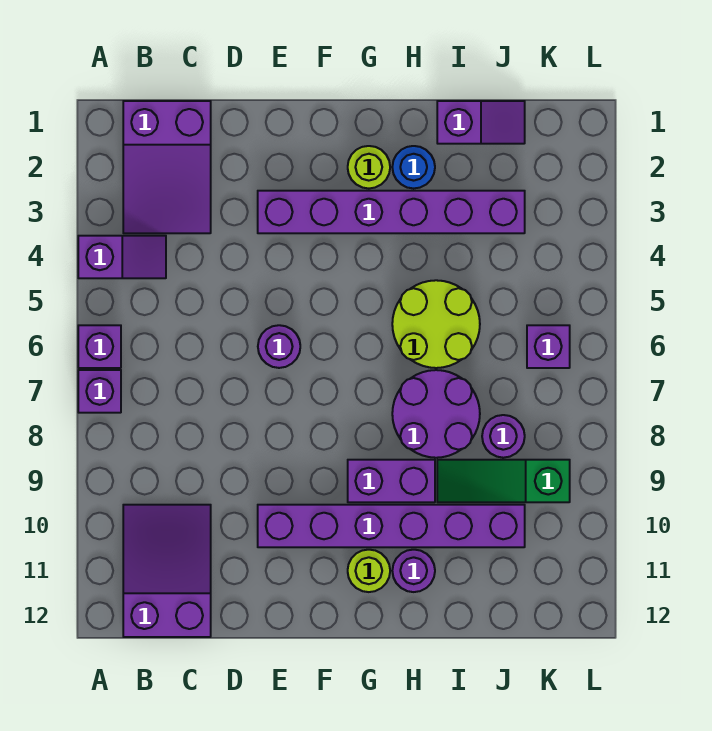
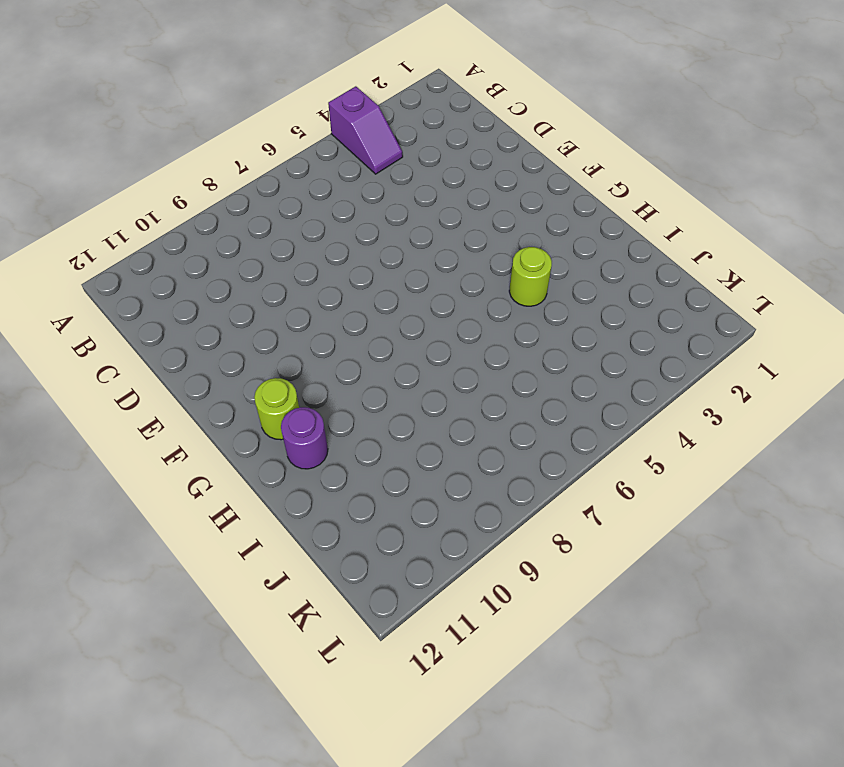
lime 1x1 round brick [509,247,552,306] -> lime 1x1 round brick moved to [348,146,390,188]
none -> purple 1x1 brick [78,325,121,368]
none -> purple 1x1 brick [78,370,121,413]
none -> purple 2x3 slope [123,101,211,233]

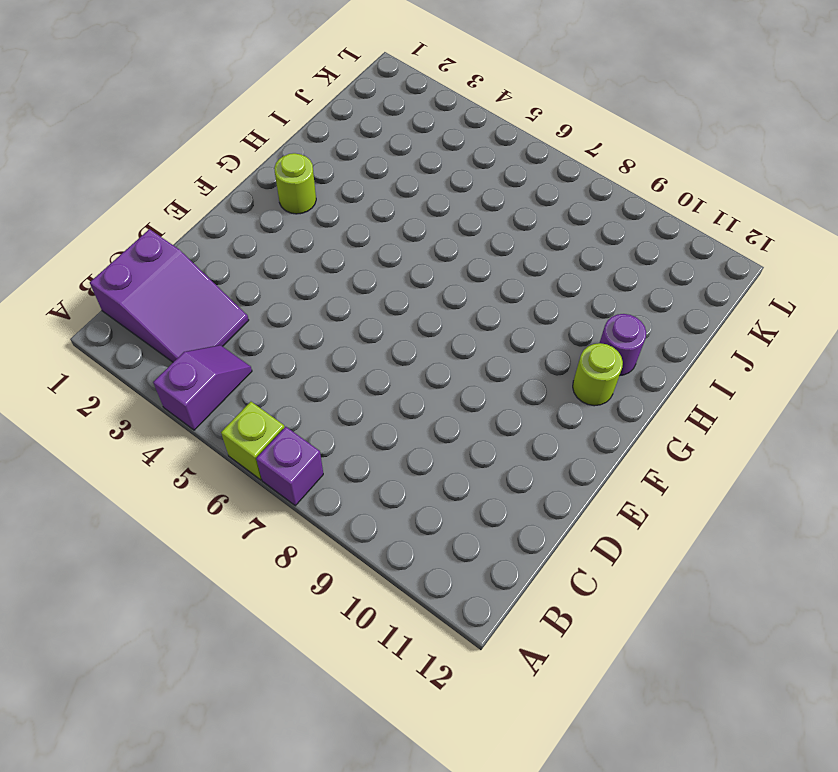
lime 1x1 brick [221,402,285,480] -> purple 1x1 brick [78,325,121,368]
none -> purple 2x3 slope [123,505,211,637]
none -> purple 1x6 brick [258,191,525,233]
none -> purple 1x1 round brick [258,325,300,368]

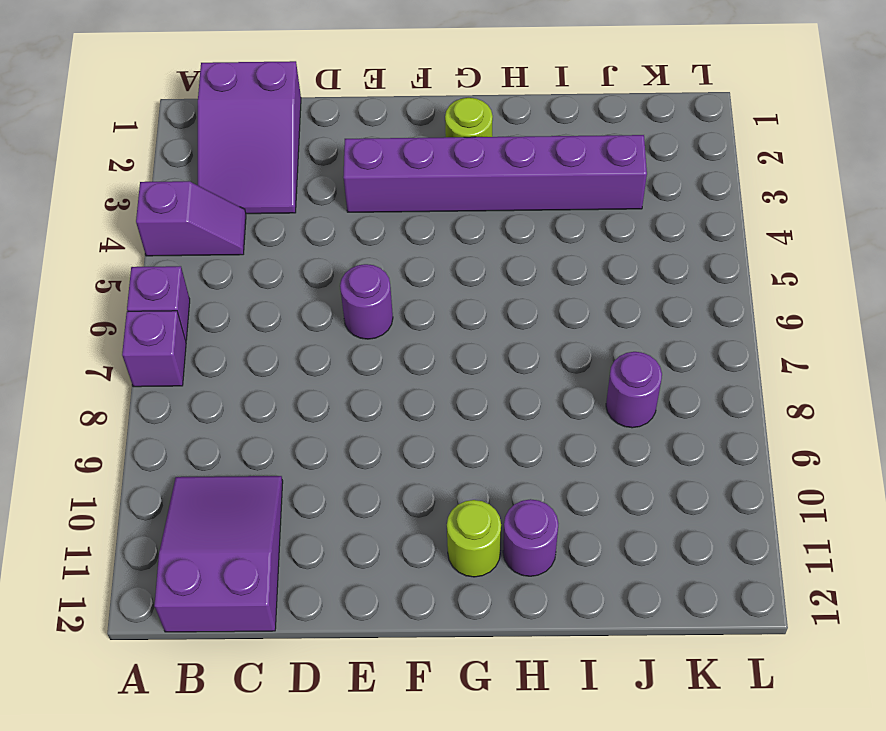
none -> purple 1x6 brick [258,505,525,547]
none -> purple 1x2 brick [348,460,435,502]
none -> blue 1x1 round brick [392,146,435,189]

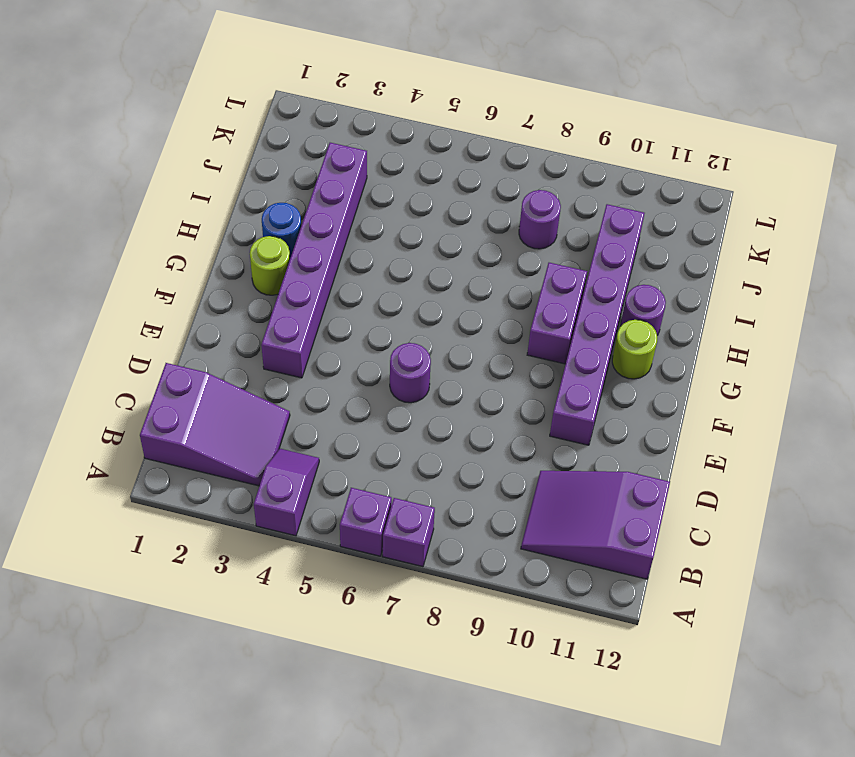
none -> lime 2x2 round brick [392,280,480,368]
none -> purple 2x2 round brick [392,370,480,458]
none -> purple 1x2 slope [437,101,525,144]

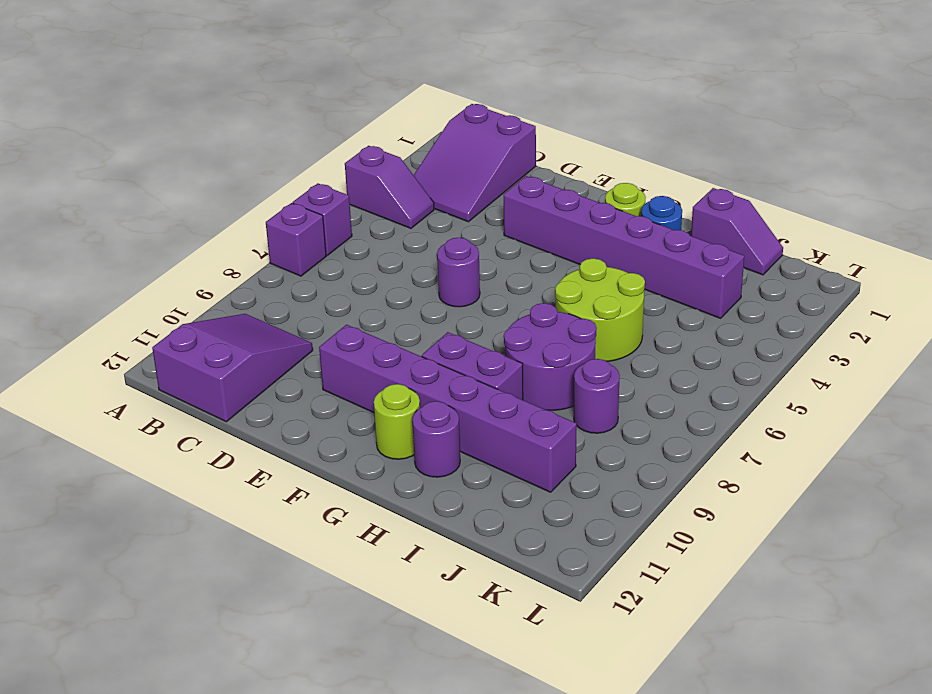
none -> green 1x3 slope [437,460,570,502]
none -> purple 1x1 brick [527,325,570,368]

